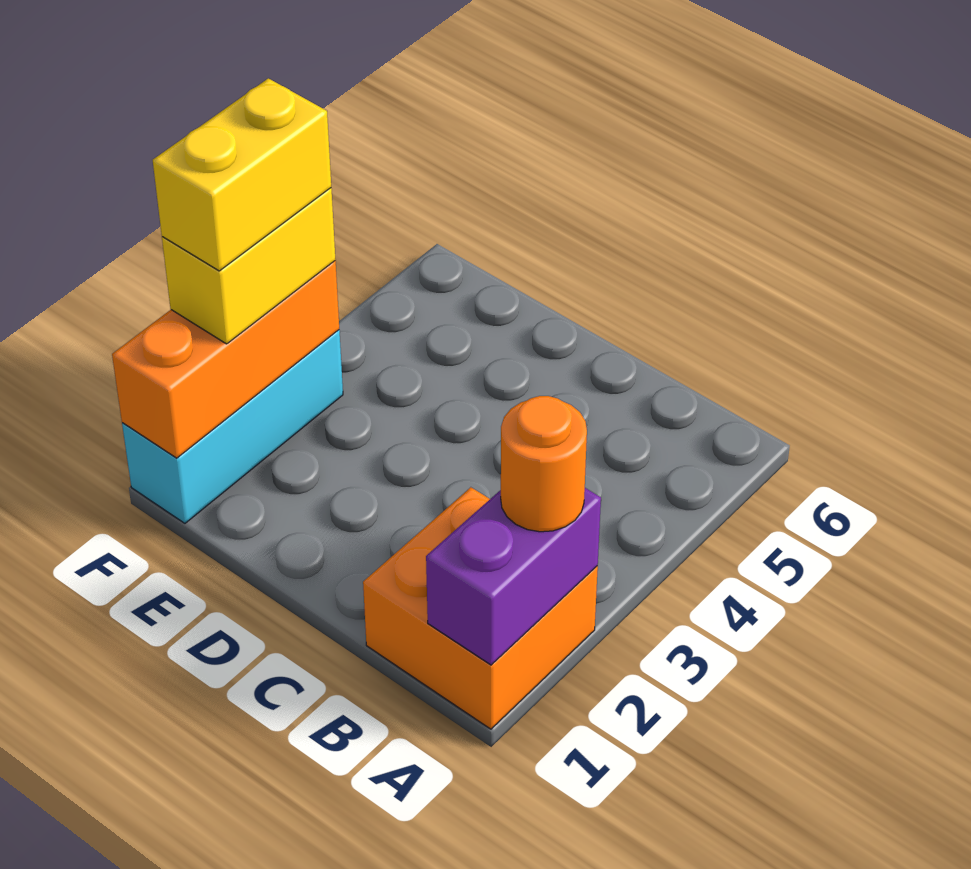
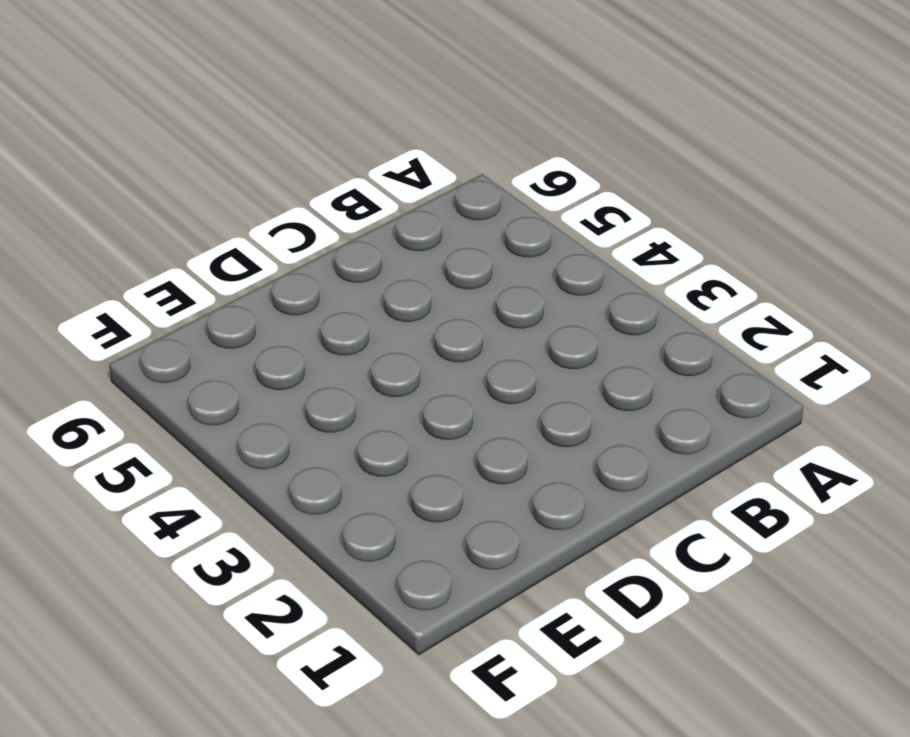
none -> orange 2x2 brick [363,487,598,729]
none -> cyan 1x3 brick [122,330,343,523]

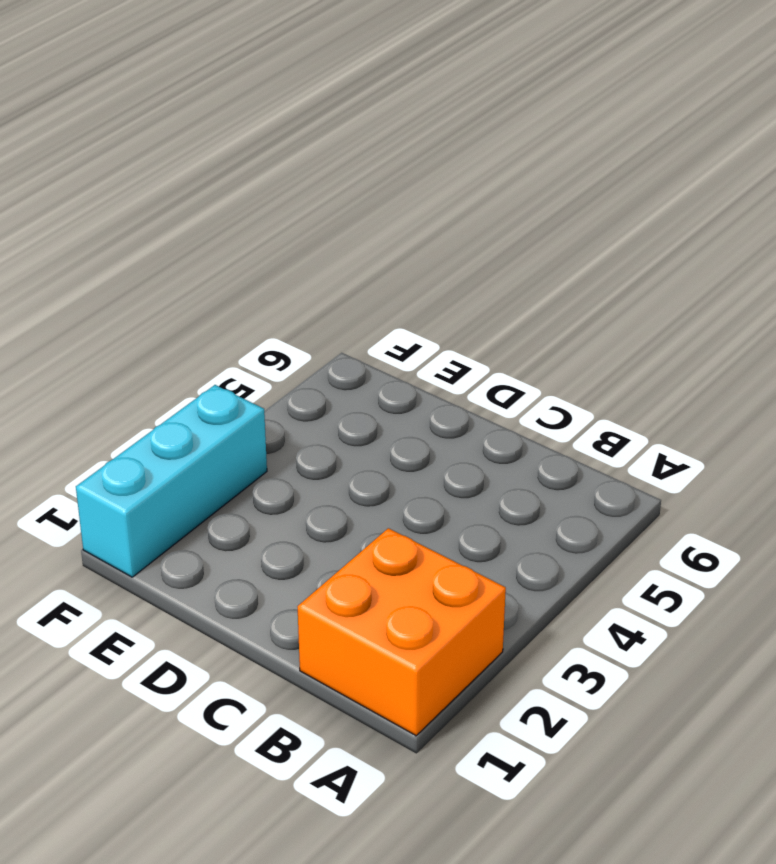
none -> purple 1x2 brick [426,488,601,665]
none -> orange 1x3 brick [112,261,339,458]

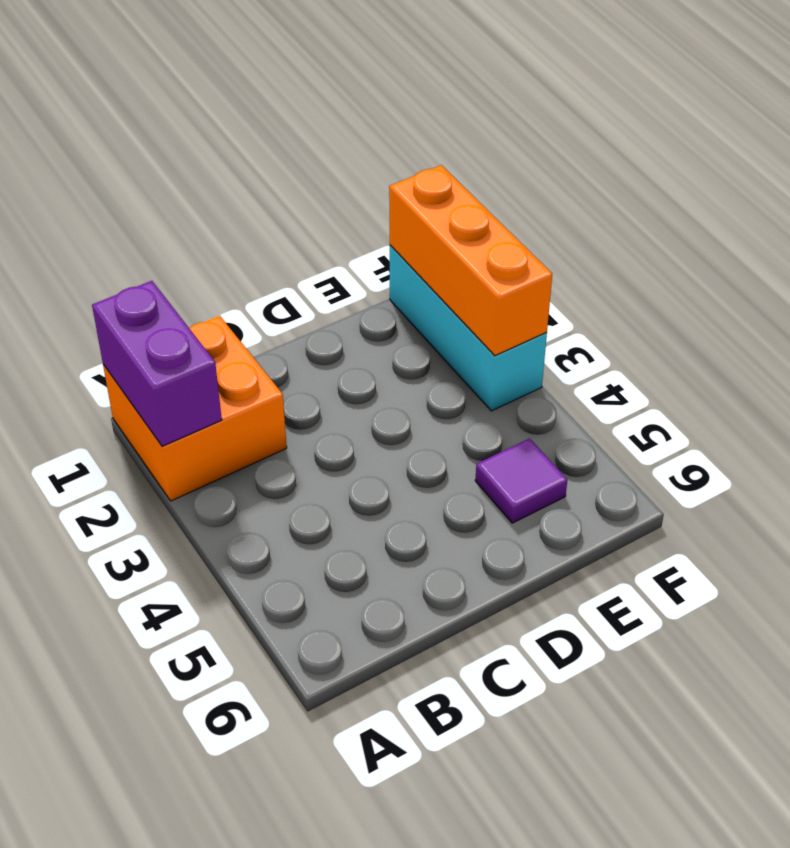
purple 1x1 tile [475,438,567,523] -> none
none -> orange 1x1 round brick [501,396,587,532]
none -> yellow 1x2 brick [162,188,336,344]

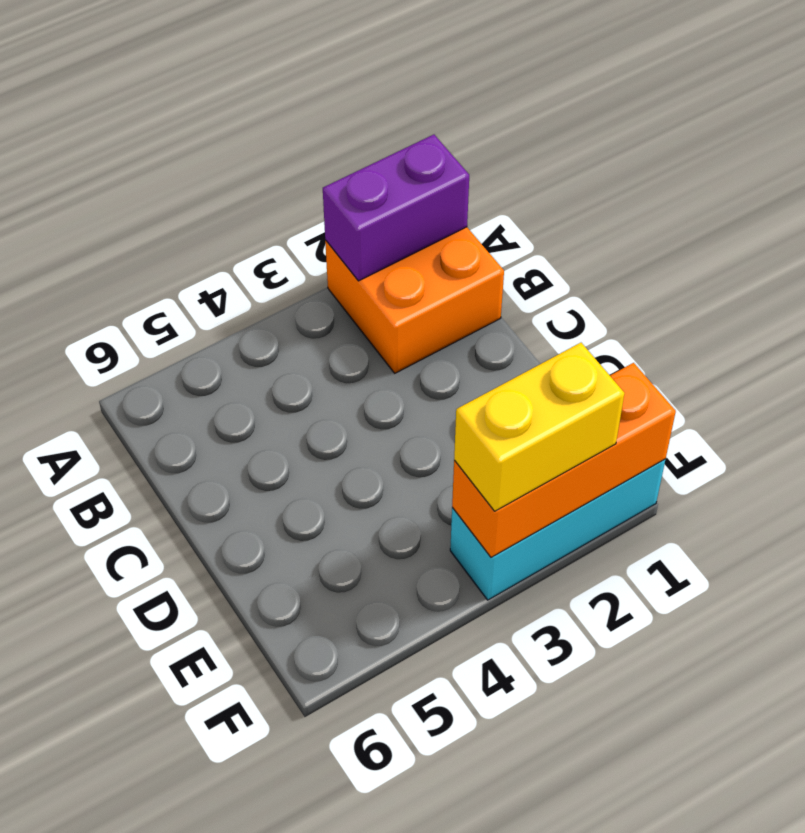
none -> orange 1x1 round brick [501,396,587,532]
none -> yellow 1x2 brick [153,78,331,271]

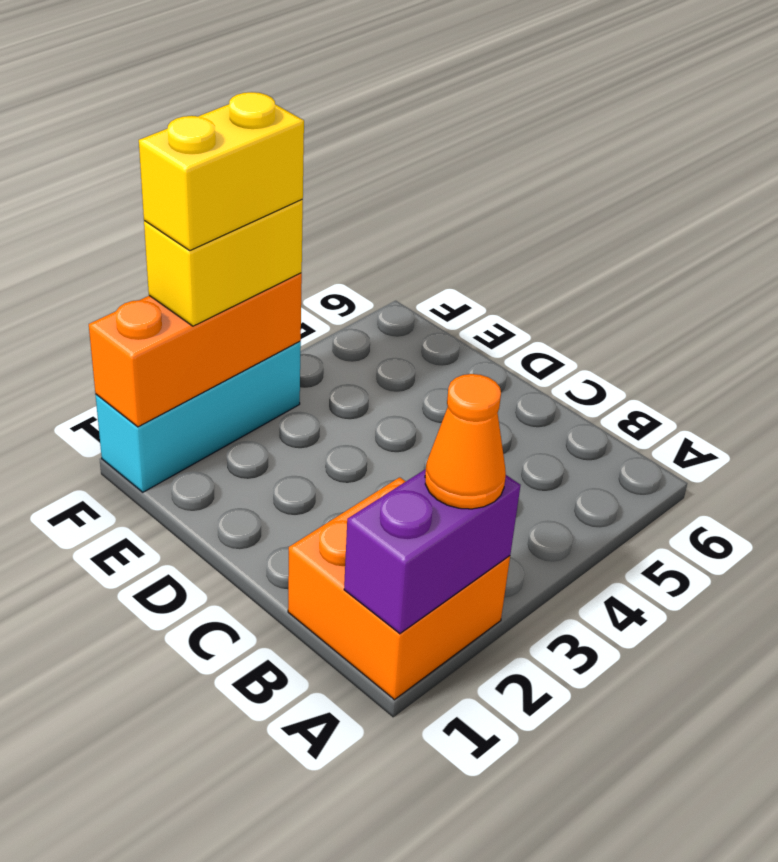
orange 1x1 cone [425,374,506,509] -> orange 1x1 round brick [501,396,587,532]

